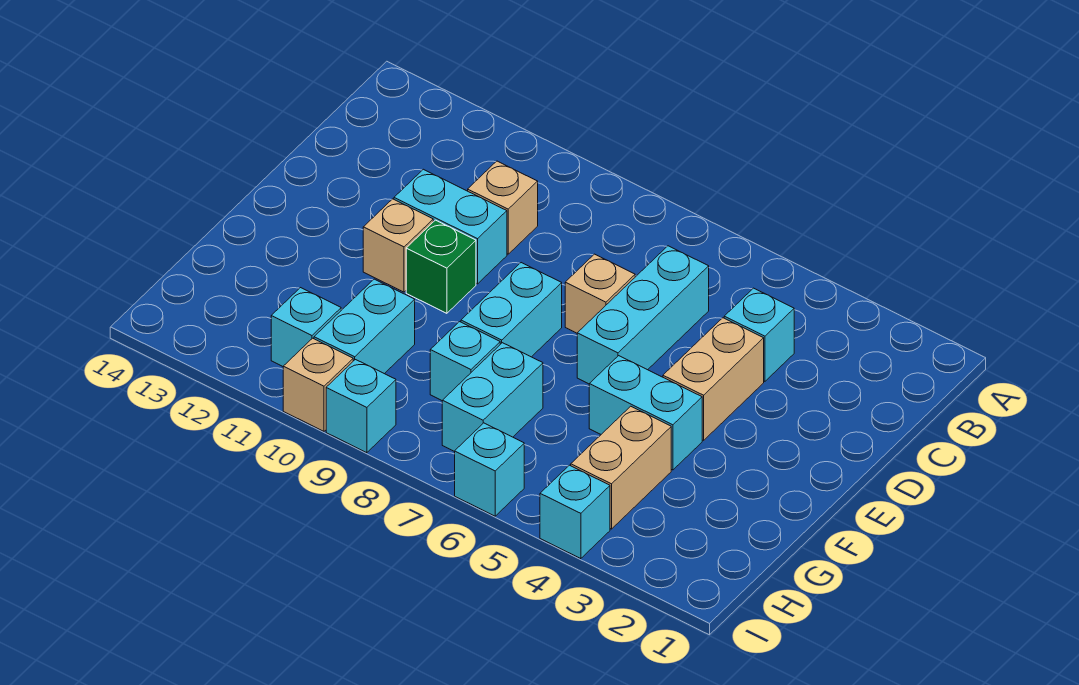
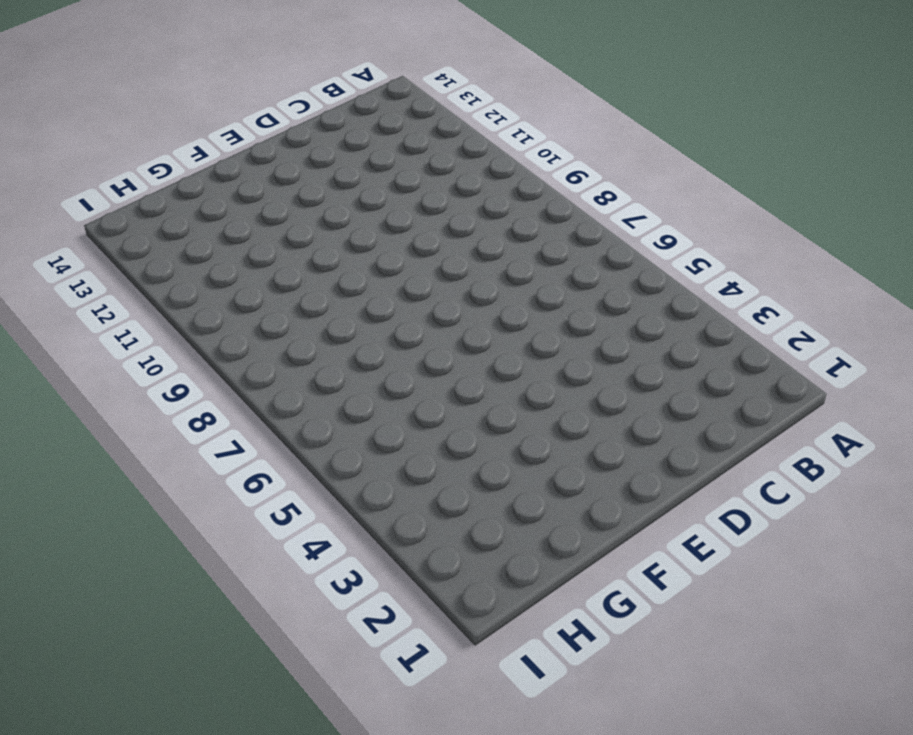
none -> cyan 1x1 brick [724,288,794,381]
none -> cyan 1x3 brick [577,246,709,384]
none -> tan 1x1 brick [468,161,538,254]

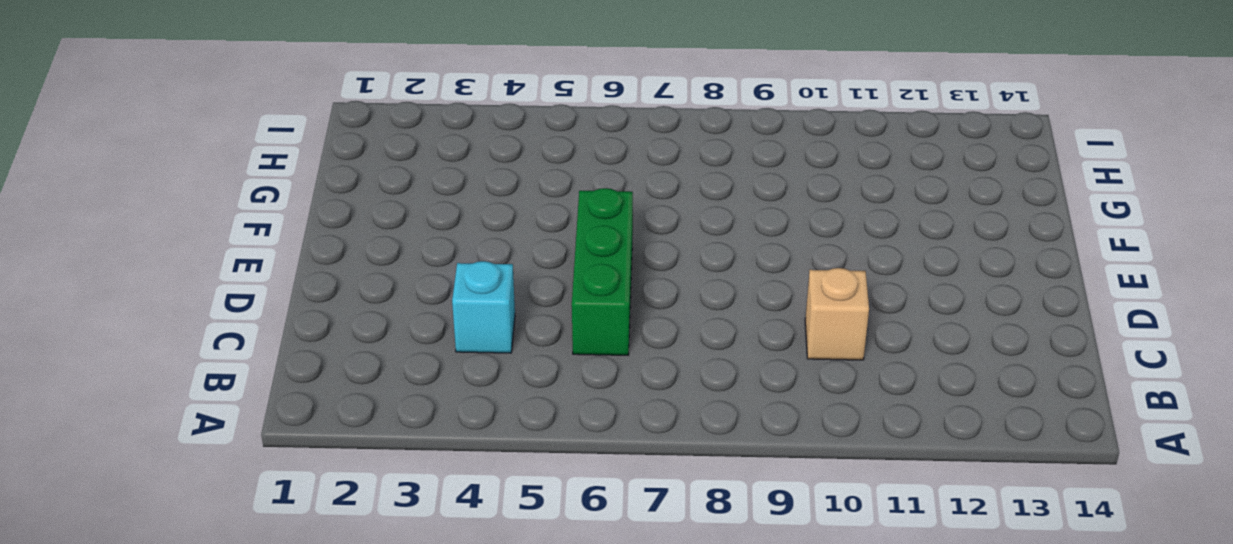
green 1x3 brick [572,188,633,355] -> cyan 1x3 brick [577,246,709,384]
none -> tan 1x2 brick [663,318,764,440]
none -> tan 1x1 brick [565,254,635,333]
none -> cyan 1x2 brick [394,169,507,284]

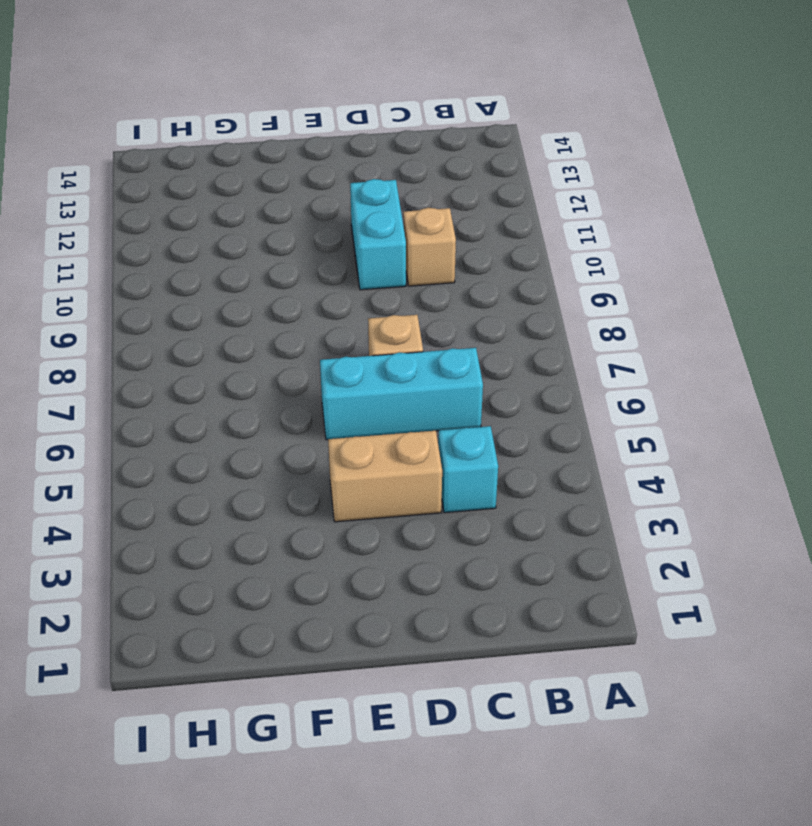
none -> cyan 1x2 brick [461,263,562,357]
none -> green 1x1 brick [406,220,476,313]
none -> tan 1x1 brick [363,199,433,292]

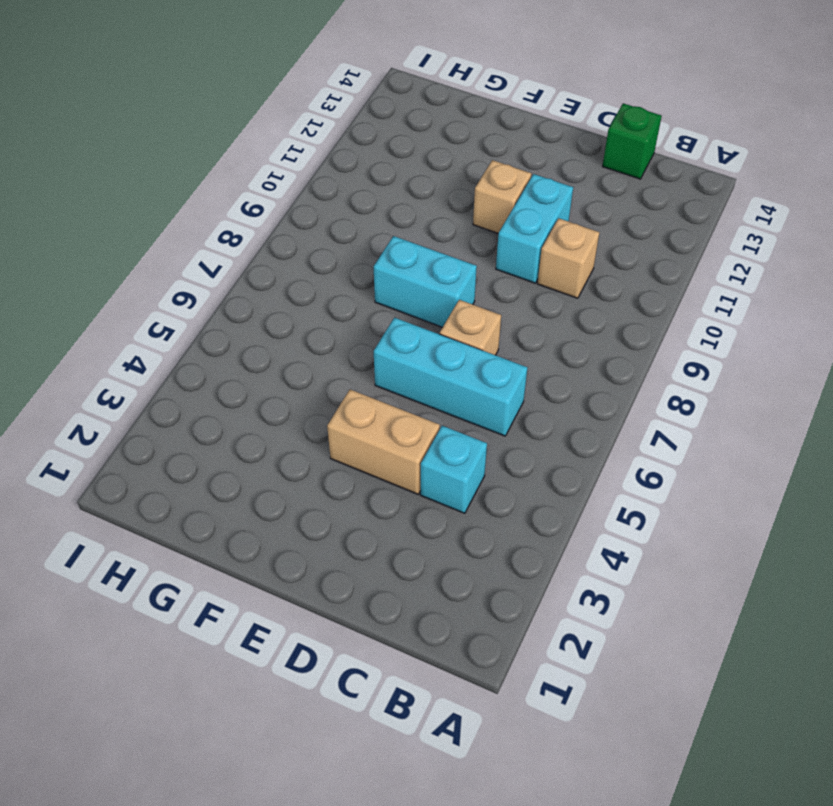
green 1x1 brick [603,103,662,179] -> green 1x1 brick moved to [406,220,476,313]
none -> cyan 1x2 brick [589,356,702,470]
none -> tan 1x2 brick [571,406,671,529]
none -> cyan 1x2 brick [442,343,543,452]

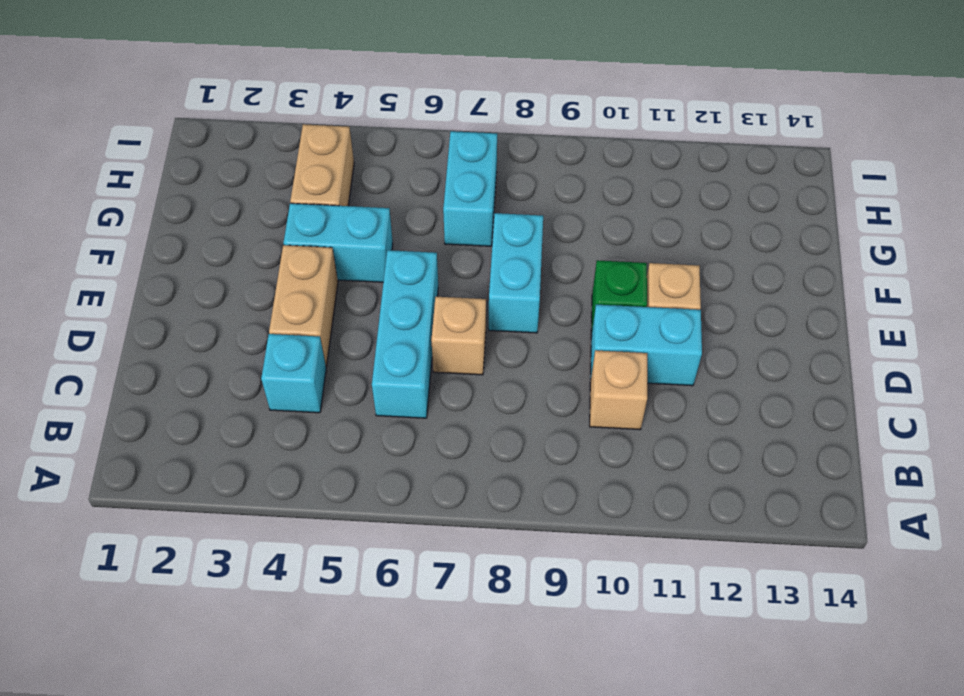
none -> cyan 1x1 brick [430,322,500,400]
none -> cyan 1x2 brick [314,279,415,374]
none -> cyan 1x1 brick [271,288,341,366]

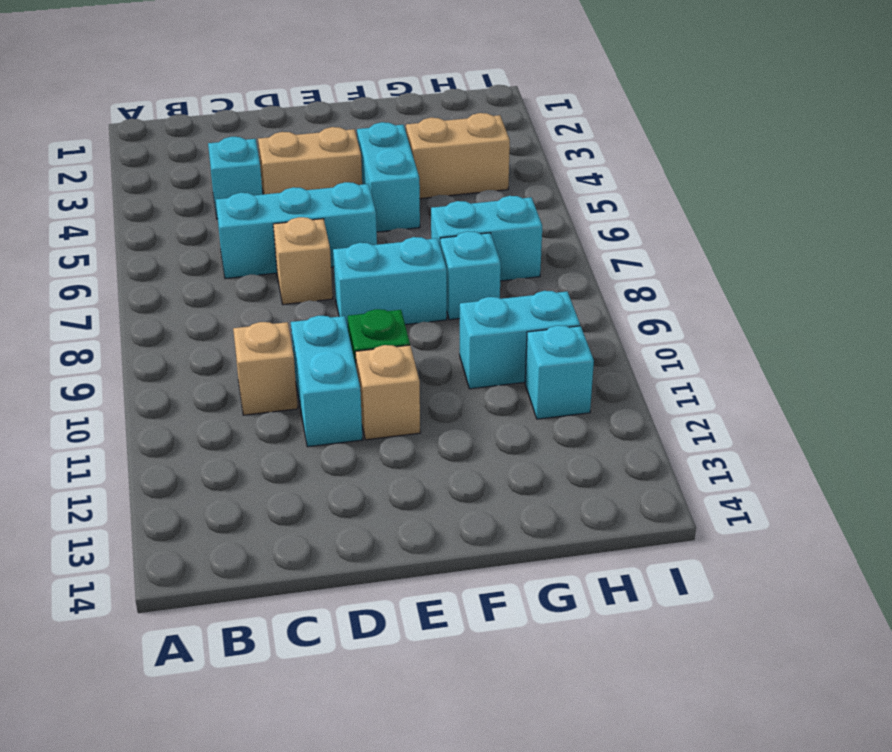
none -> cyan 1x1 brick [540,465,610,559]
none -> cyan 1x1 brick [455,423,524,516]
none -> cyan 1x1 brick [326,360,396,453]

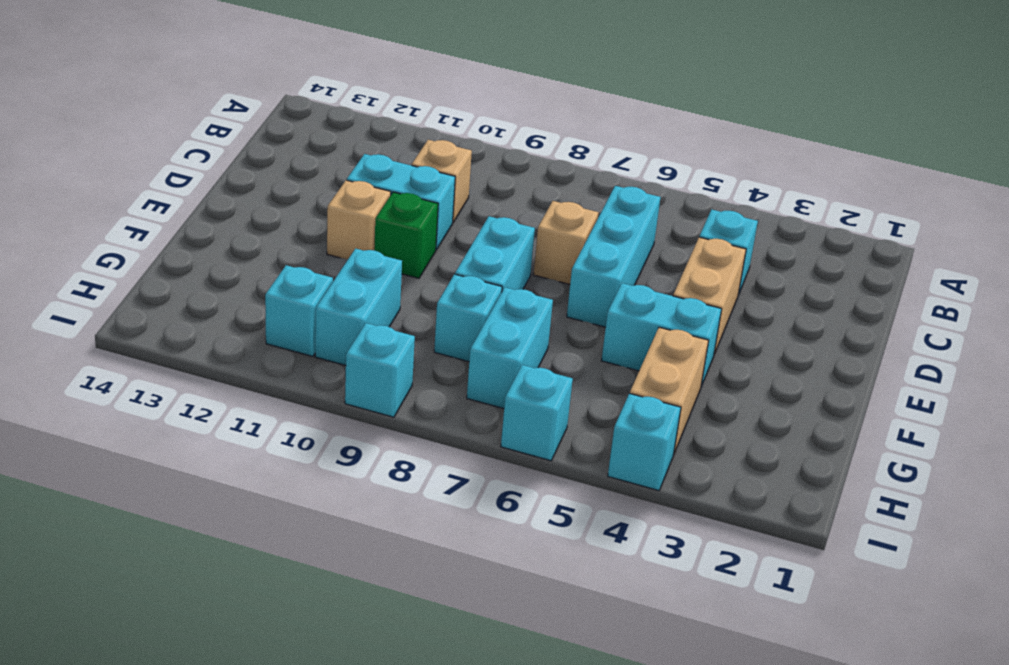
none -> tan 1x1 brick [283,338,353,431]

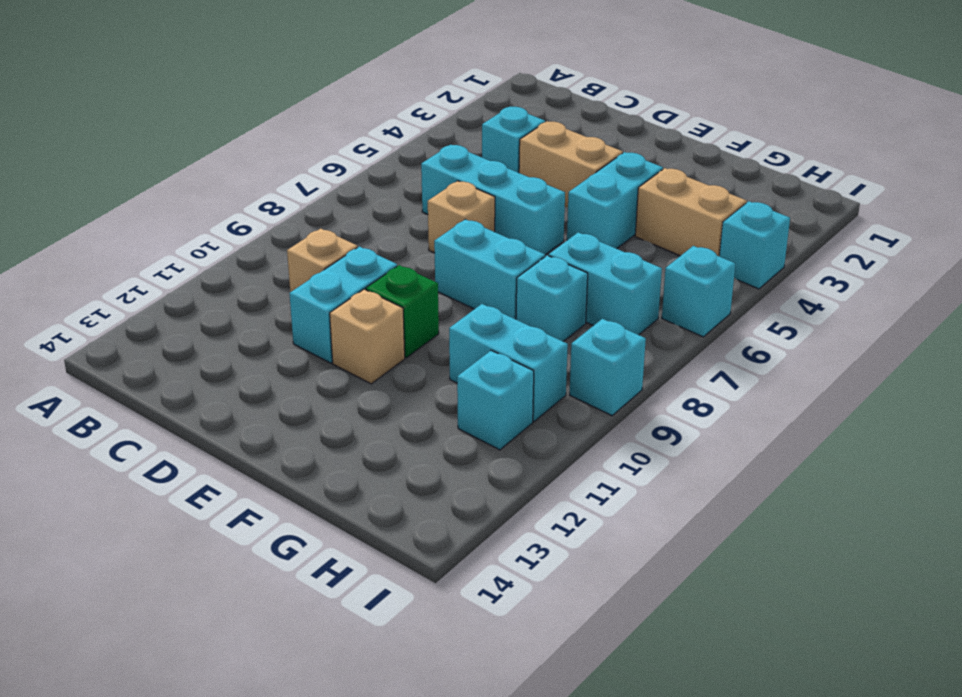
none -> tan 1x1 brick [283,338,353,431]

